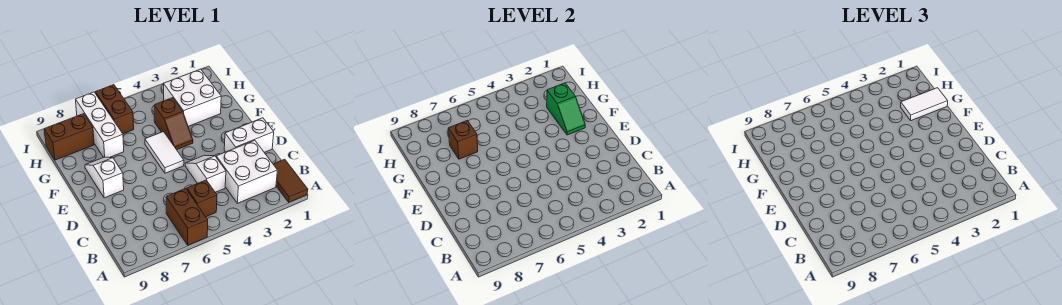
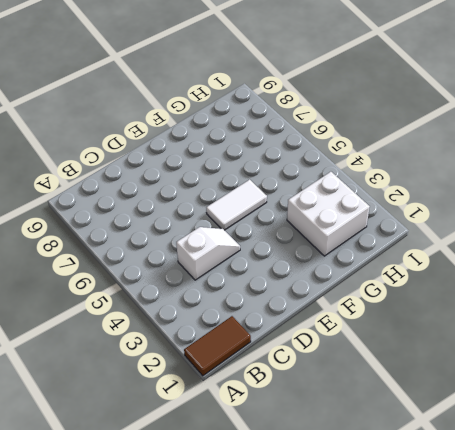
none -> brown 1x2 brick [166,188,208,245]
none -> white 2x2 brick [216,140,277,203]
none -> brown 1x1 brick [187,180,217,217]

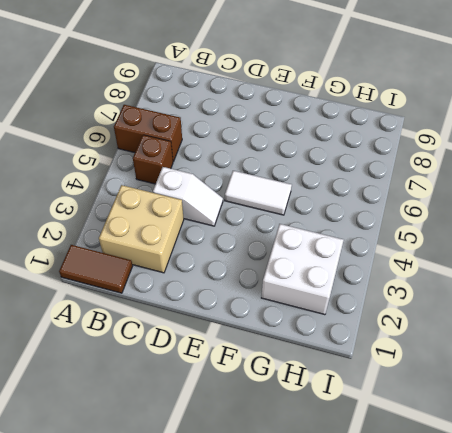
tan 2x2 brick [99,185,184,273] -> white 2x2 brick [216,140,277,203]
none -> white 1x2 brick [224,118,274,152]
none -> white 1x2 slope [85,157,124,198]
none -> brown 1x2 slope [154,98,193,150]

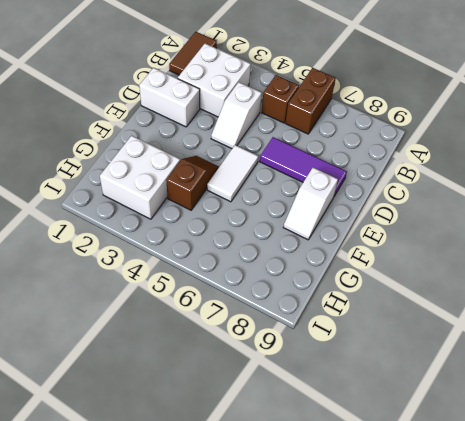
purple 1x3 tile [260,137,347,196] -> none
none -> white 1x3 brick [76,92,124,158]
none -> brown 1x2 brick [95,85,134,134]
none -> brown 1x2 brick [44,114,94,160]

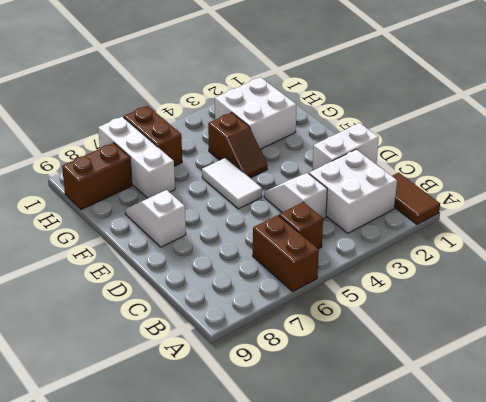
none -> green 1x2 slope [547,83,585,135]
none -> brown 1x1 brick [448,120,478,159]
none -> white 1x2 tile [901,88,948,121]

